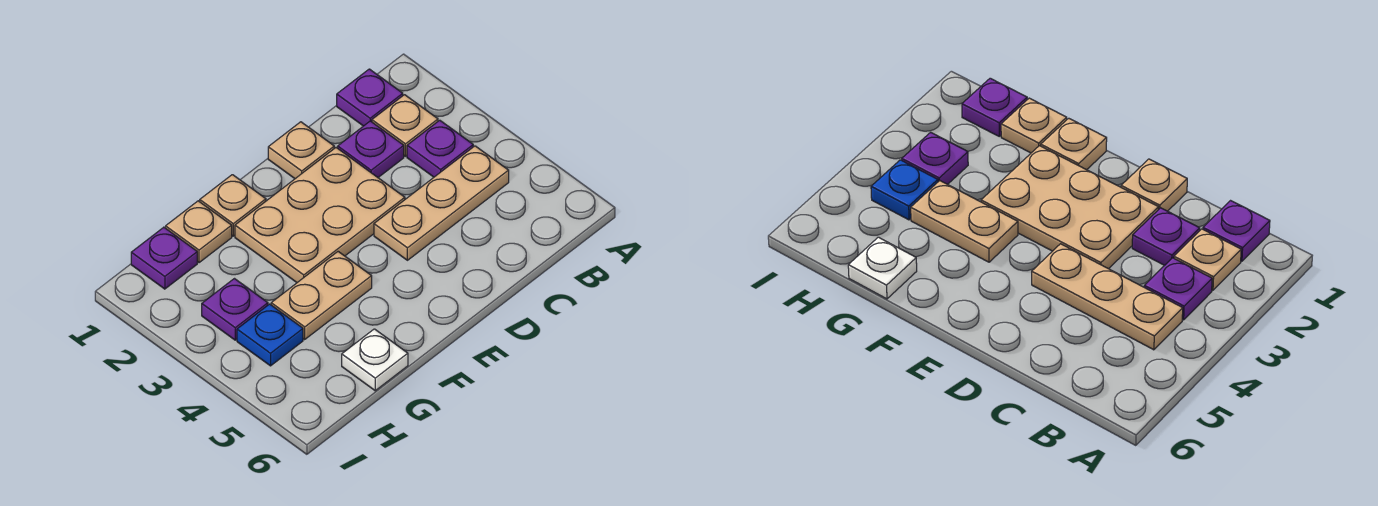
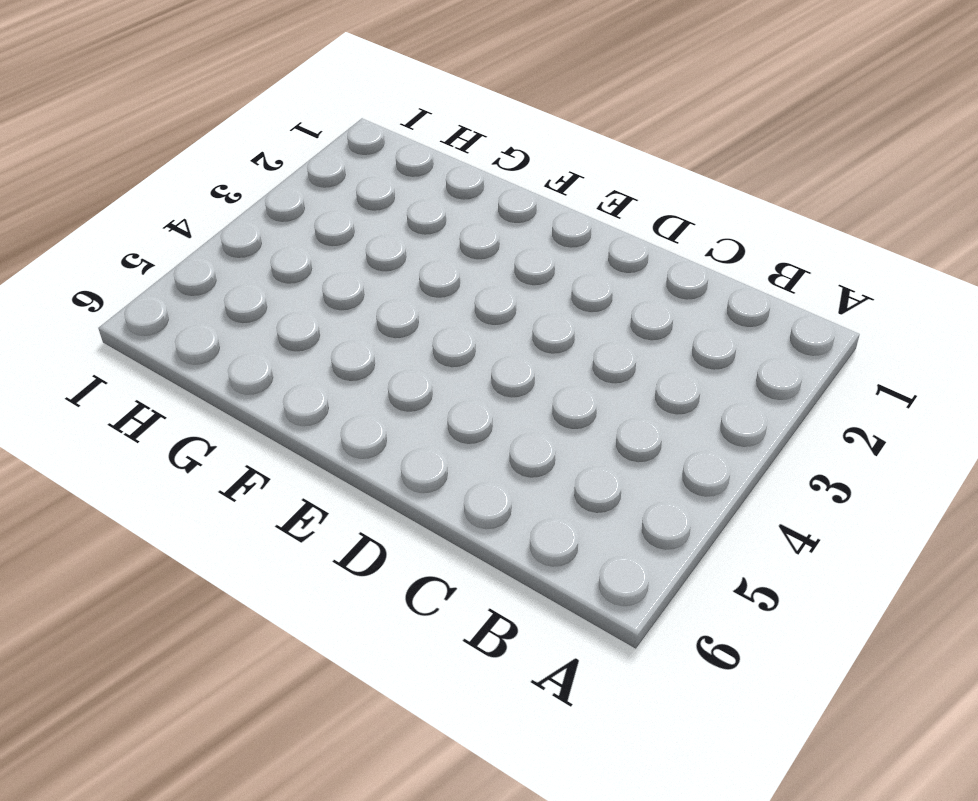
none -> purple 1x1 plate [337,69,403,126]
none -> tan 1x1 plate [372,95,438,156]
none -> purple 1x1 plate [407,120,473,177]

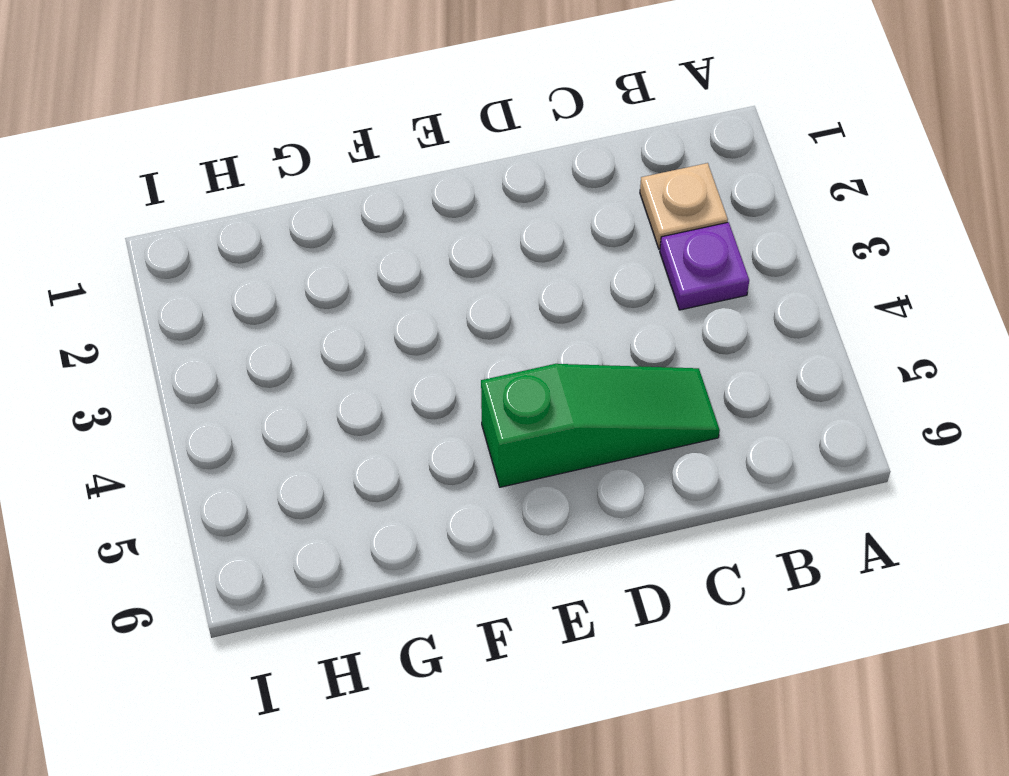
green 1x3 slope [481,364,720,487] -> none
none -> purple 1x1 plate [337,69,403,126]
none -> tan 1x3 plate [374,146,509,260]
none -> purple 1x1 plate [338,121,404,177]

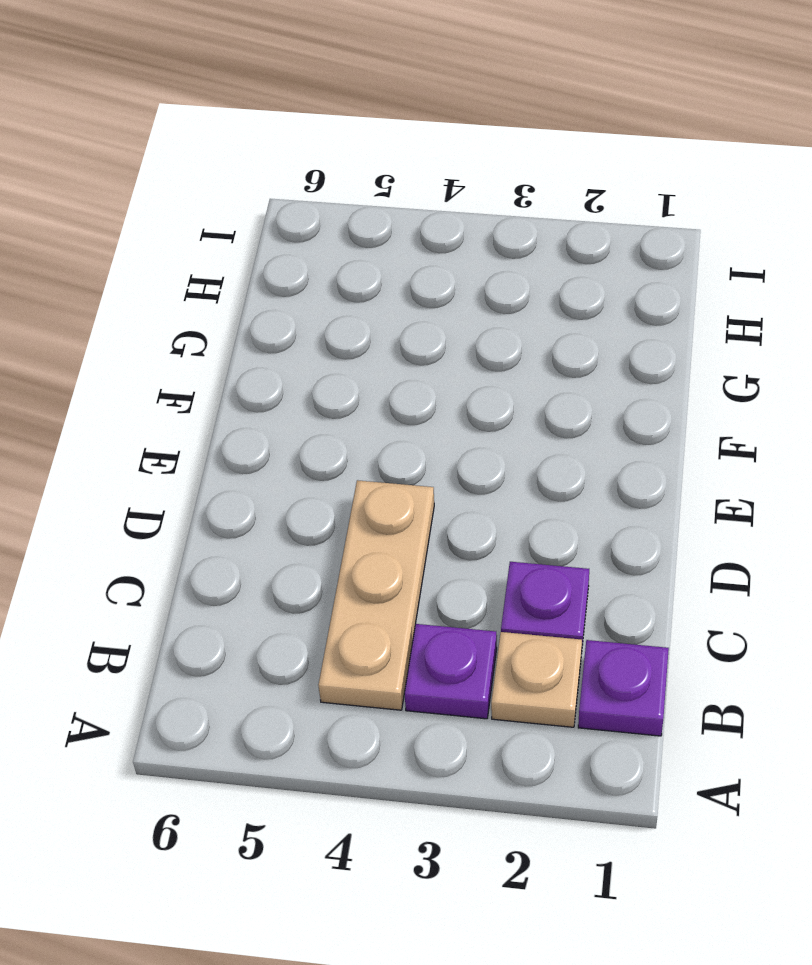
none -> tan 1x1 plate [268,122,334,179]
none -> tan 2x3 plate [235,148,405,282]
none -> tan 1x1 plate [200,175,266,236]

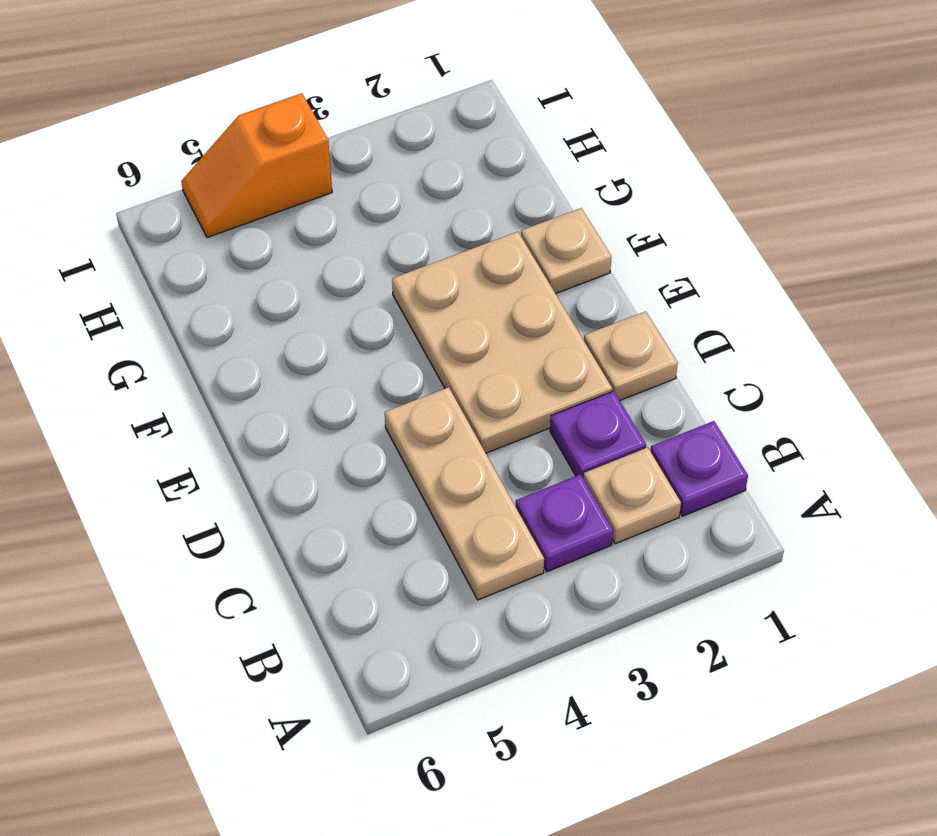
orange 1x2 slope [181,93,332,238] -> none
none -> tan 1x2 plate [271,252,372,339]
none -> tan 1x1 plate [166,201,232,263]
none -> white 1x1 plate [342,329,408,391]

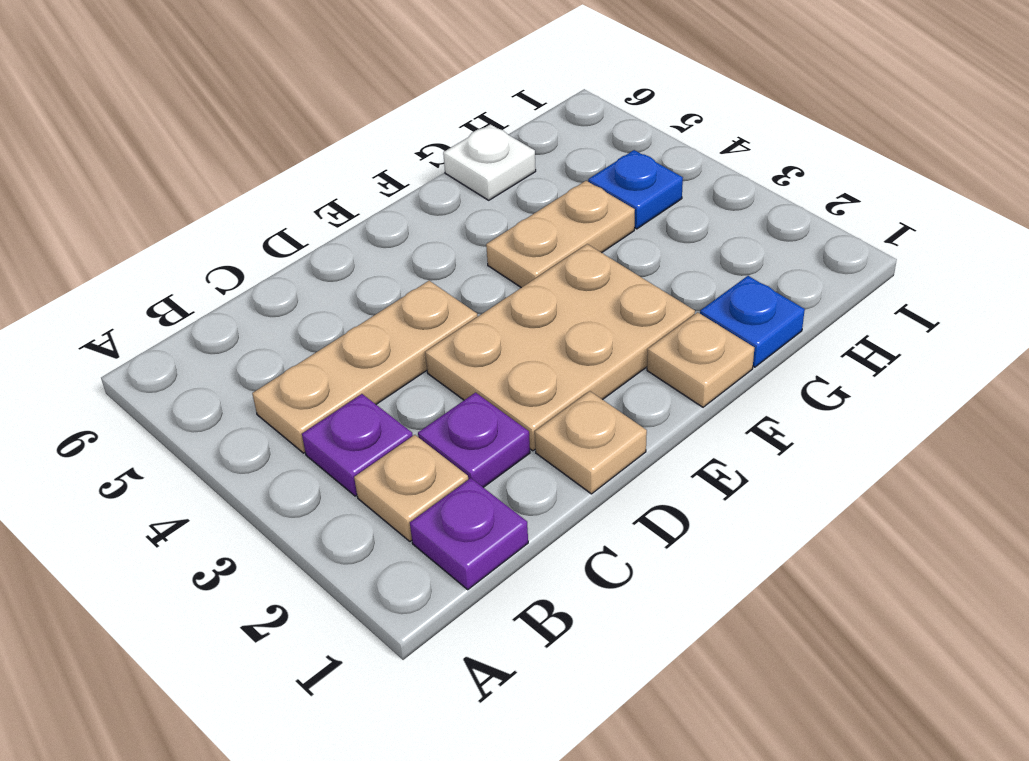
blue 1x1 plate [700,276,805,367] -> tan 1x1 plate [166,201,232,263]
none -> purple 1x1 plate [131,227,197,289]
none -> purple 1x1 plate [202,279,268,340]

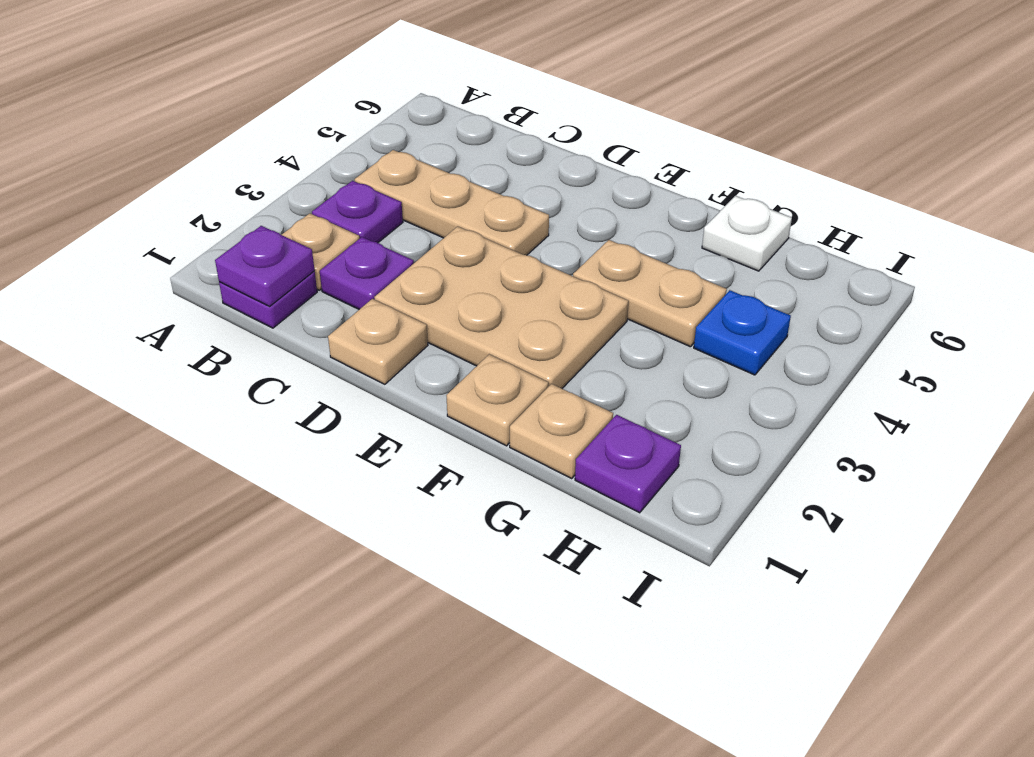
purple 1x1 plate [215,226,315,306] -> purple 1x1 plate moved to [202,279,268,340]

